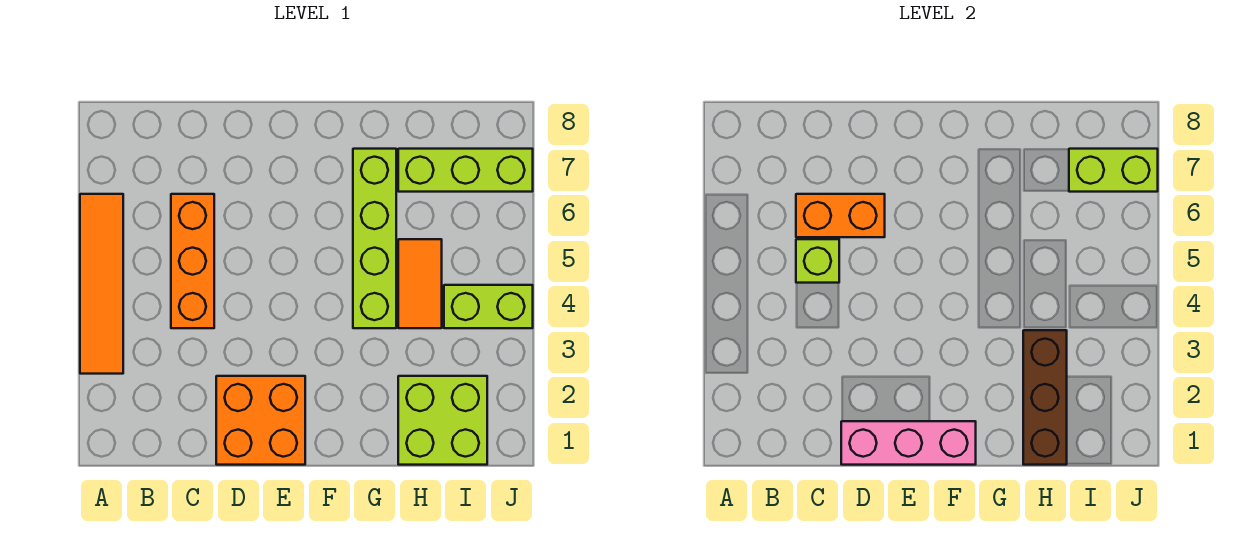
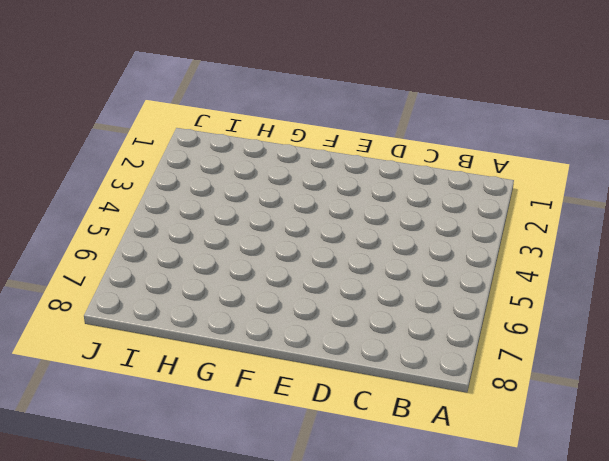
none -> orange 1x4 tile [80,194,123,374]
none -> orange 1x3 brick [171,194,214,328]
none -> orange 2x2 brick [216,376,305,465]

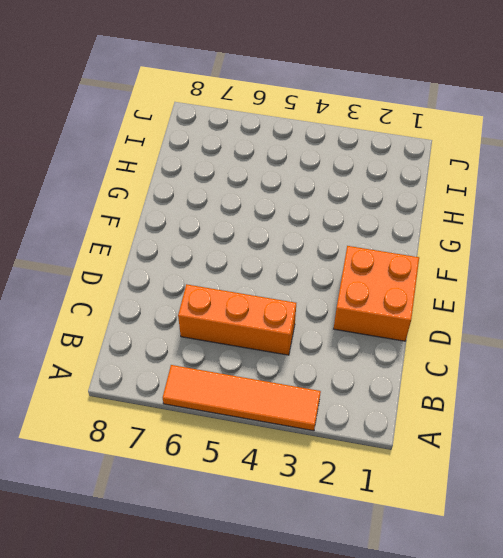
none -> lime 1x4 brick [353,149,396,328]
none -> lime 2x2 brick [398,376,487,465]
none -> orange 1x2 tile [398,239,442,328]

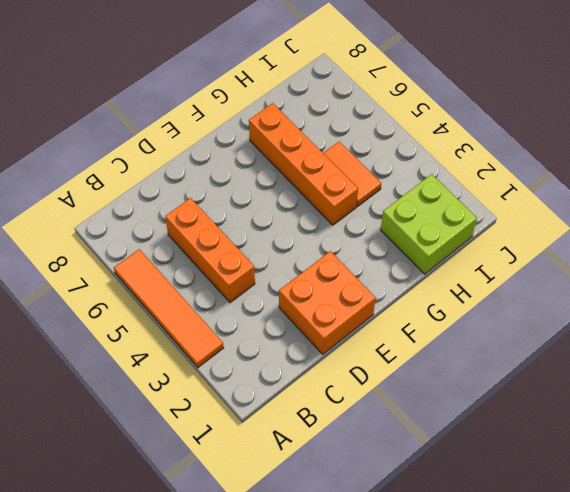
orange 1x4 brick [249,103,358,225] -> lime 1x4 brick [353,149,396,328]
none -> lime 1x3 brick [398,149,533,192]
none -> lime 1x2 brick [444,285,533,328]
none -> lime 1x1 brick [796,239,839,283]

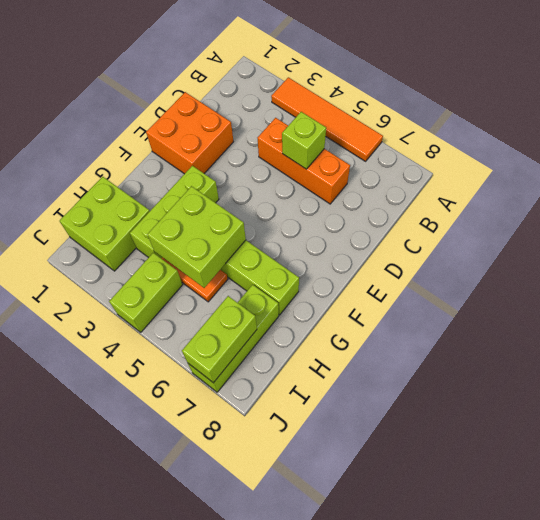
lime 1x3 brick [130,166,219,259] -> none
lime 2x2 brick [147,186,246,288] -> none
none -> orange 1x2 brick [796,194,885,237]
none -> pink 1x3 brick [841,421,976,465]
none -> brown 1x3 brick [1023,330,1067,465]

